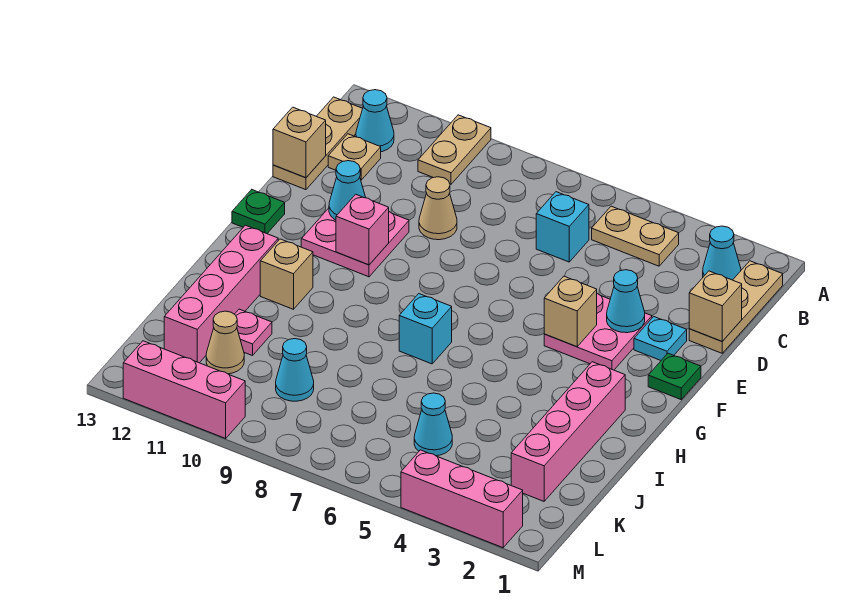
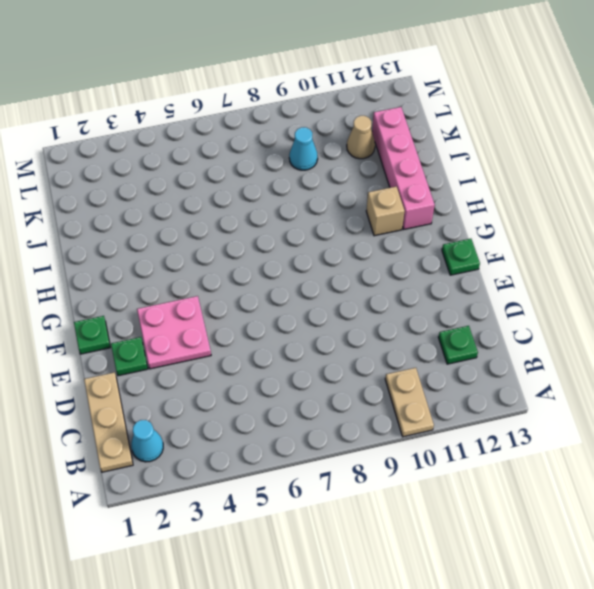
green 1x1 plate [438,326,478,364] -> tan 1x1 plate [328,134,381,180]
green 1x1 plate [111,337,148,376] -> cyan 1x1 plate [634,317,687,360]
none -> tan 1x2 plate [592,206,679,266]
none -> cyan 1x1 cone [356,90,394,152]
none -> tan 1x3 plate [273,97,363,190]
none -> cyan 1x1 brick [536,192,589,262]

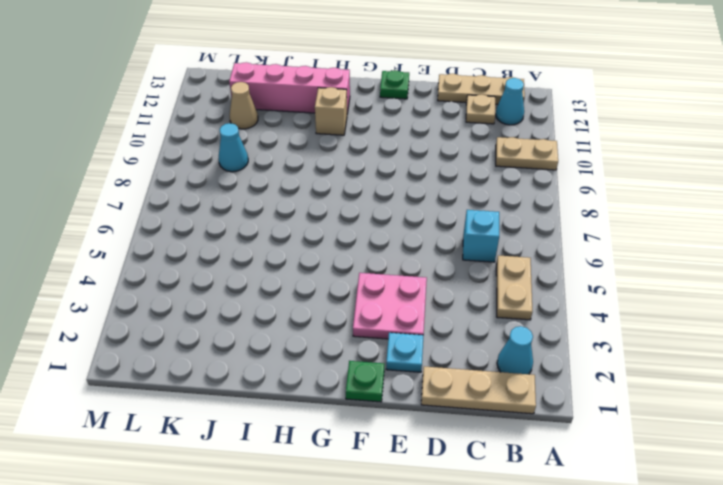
none -> tan 1x1 cone [419,177,457,240]
none -> pink 2x2 plate [301,208,409,277]
none -> pink 1x4 brick [511,362,625,501]
none -> cyan 1x1 brick [399,294,452,364]

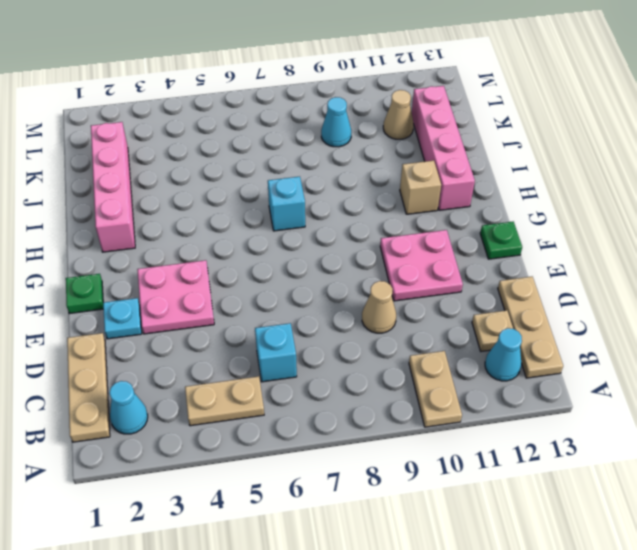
none -> pink 1x1 plate [235,309,272,356]
none -> cyan 1x1 cone [414,393,452,456]
none -> pink 1x3 brick [401,450,523,548]
none -> pink 1x3 brick [123,341,245,438]

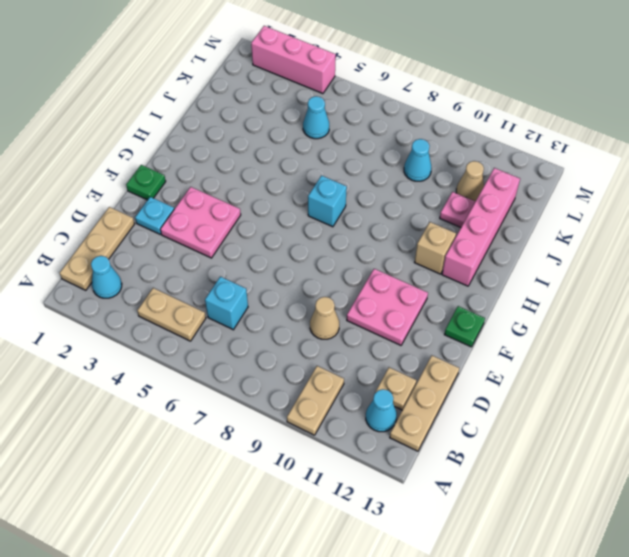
none -> pink 1x4 brick [511,362,625,501]
none -> pink 1x3 brick [123,341,245,438]
none -> tan 1x1 brick [689,271,742,341]
none -> tan 1x1 brick [273,107,326,178]

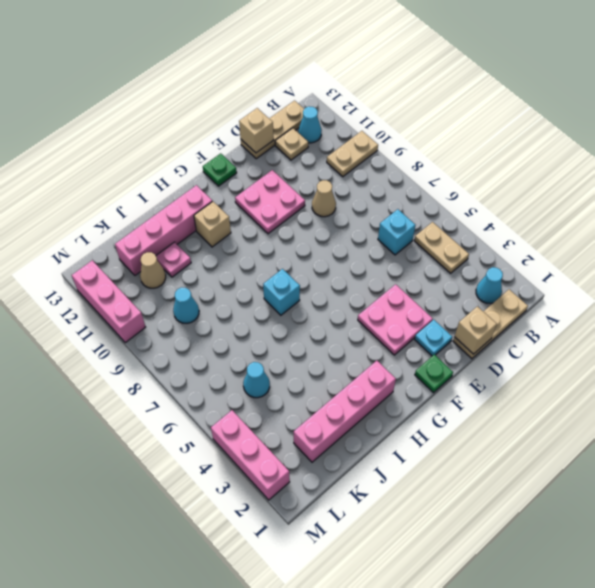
none -> cyan 1x1 cone [607,270,645,333]
none -> cyan 1x1 cone [329,161,366,220]
none -> tan 1x1 brick [544,276,597,347]
none -> pink 1x1 brick [336,194,389,265]

